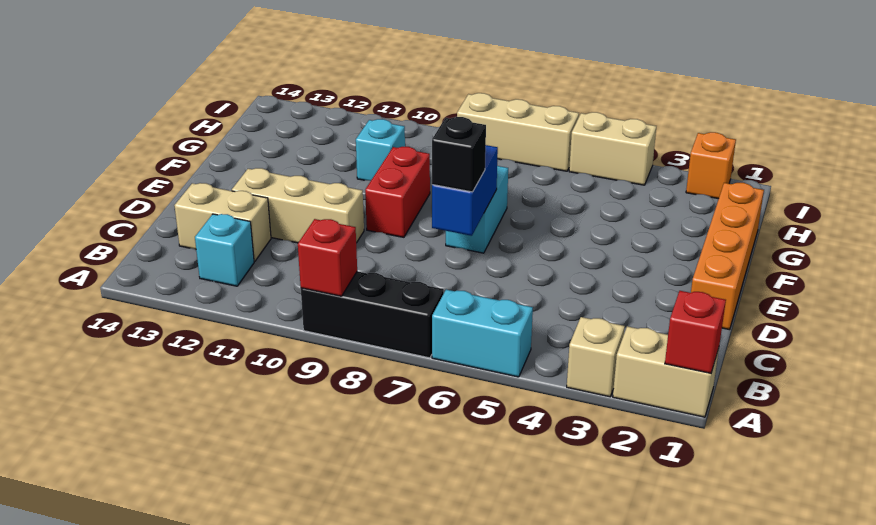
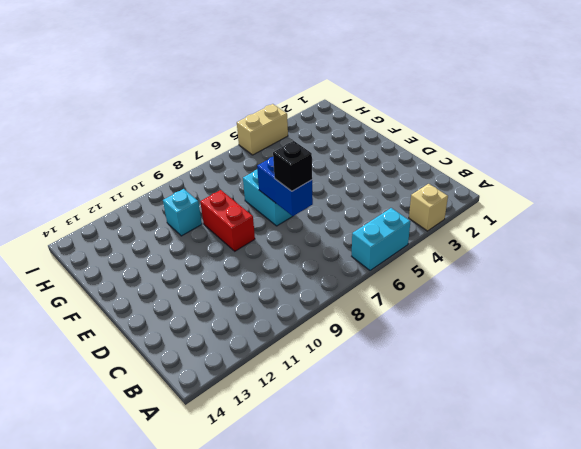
none -> tan 1x2 brick [613,326,719,417]
none -> black 1x3 brick [301,271,444,358]
none -> cyan 1x1 brick [195,214,254,286]

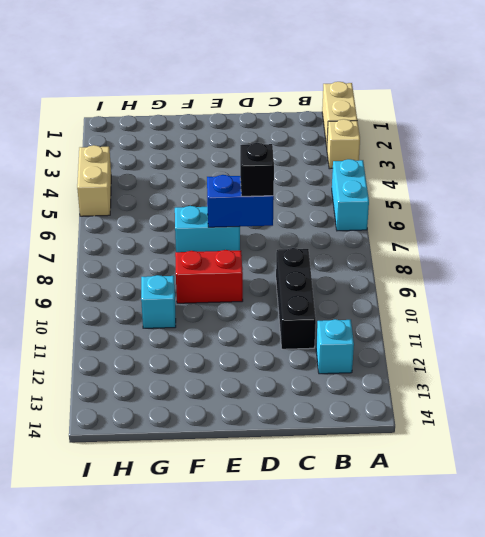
black 1x3 brick [276,248,316,349] -> black 1x3 brick moved to [301,271,444,358]
none -> tan 1x2 brick [174,183,271,261]
none -> orange 1x4 brick [691,183,764,330]
none -> tan 1x3 brick [232,168,364,243]

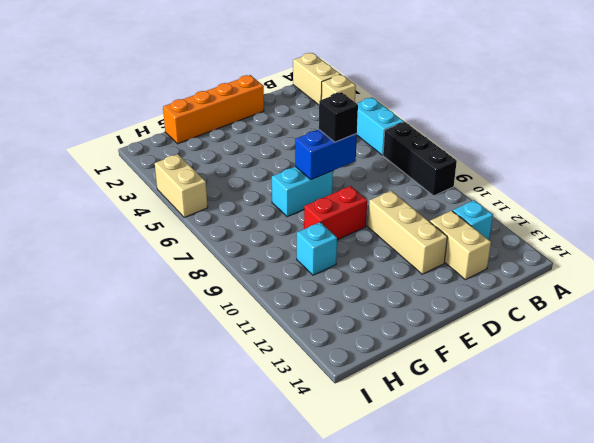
none -> orange 1x1 brick [686,132,736,199]
none -> tan 1x3 brick [457,93,579,171]
none -> red 1x1 brick [665,291,726,373]

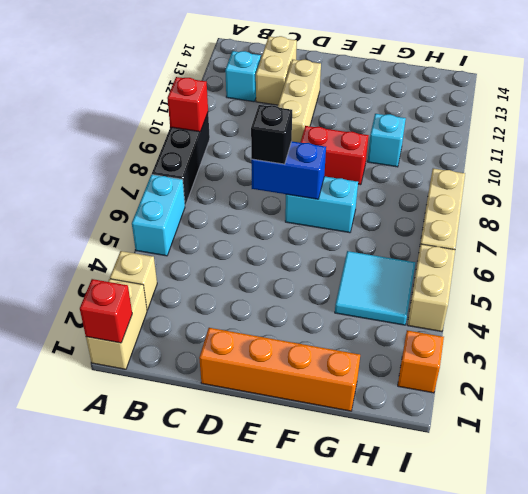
cyan 2x2 tile [335,251,415,325] -> none

